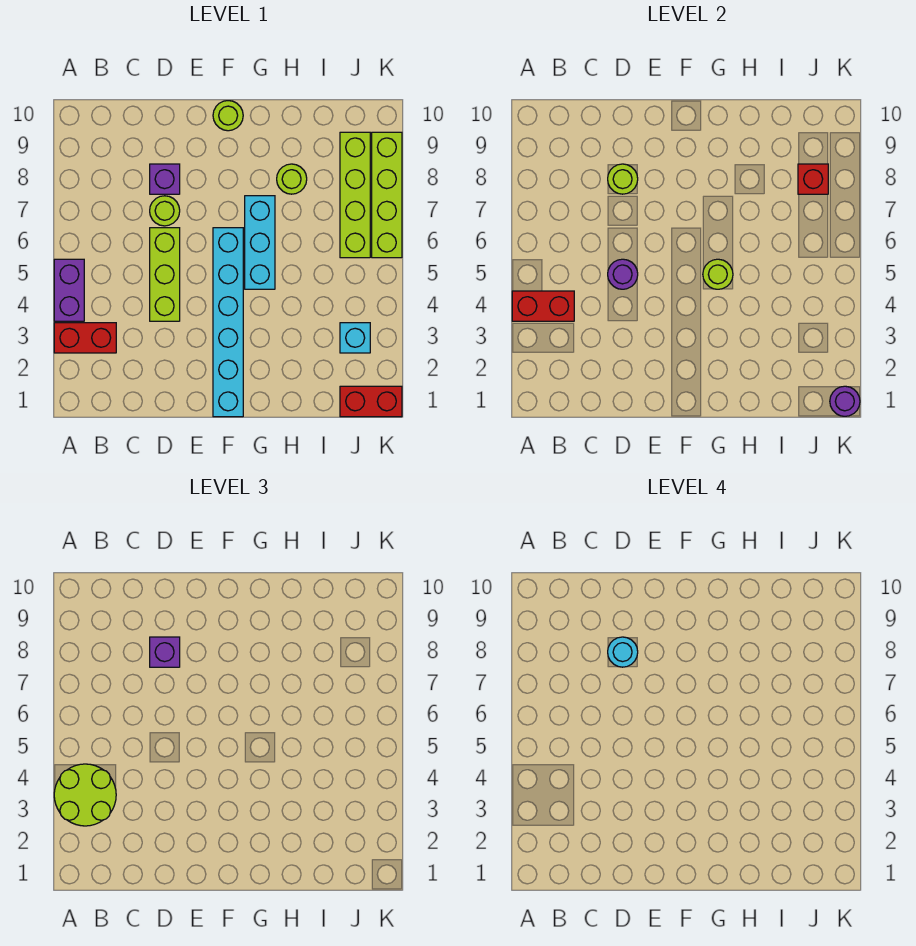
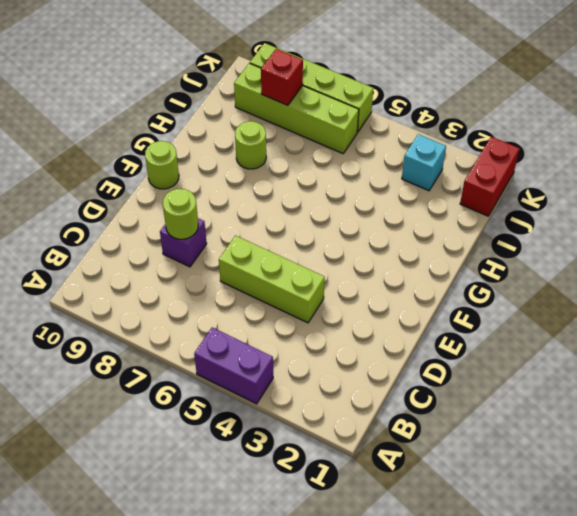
none -> red 1x2 brick [54,323,116,353]
none -> lime 1x1 round brick [150,196,180,226]
none -> cyan 1x6 brick [213,228,243,417]

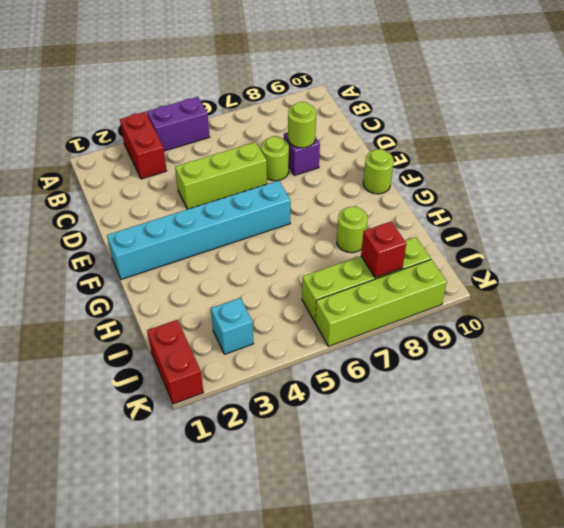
none -> cyan 1x3 brick [245,196,275,289]
none -> red 1x2 brick [512,291,574,321]
none -> purple 1x1 round brick [608,259,638,289]

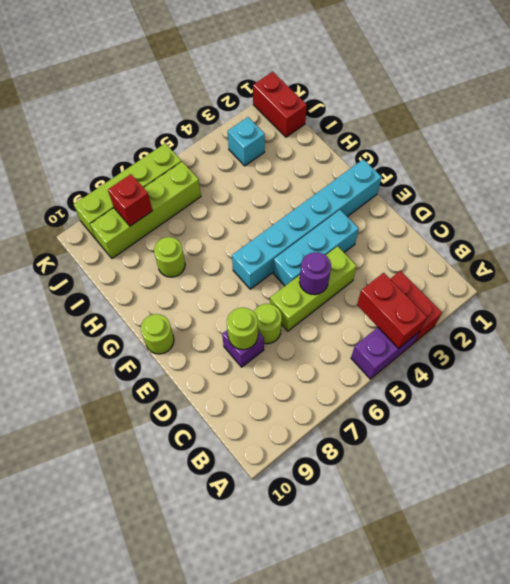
cyan 1x3 brick [273,210,359,286] -> cyan 1x3 brick moved to [245,196,275,289]
none -> lime 1x1 round brick [703,259,733,289]
none -> purple 1x1 round brick [830,386,860,416]
none -> lime 2x2 round brick [54,764,116,826]

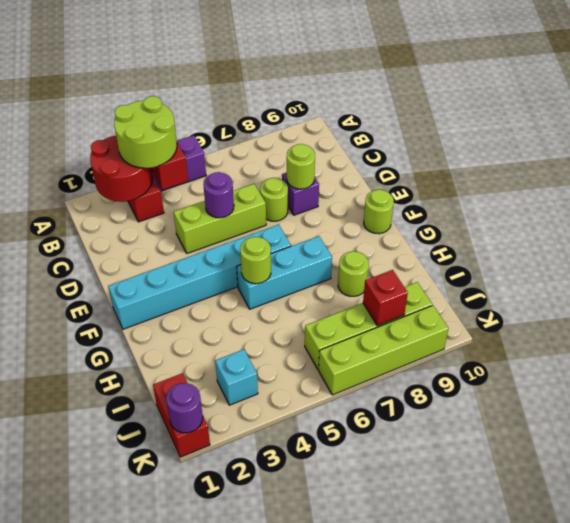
red 2x2 round brick [90,136,153,202] -> none
none -> purple 1x1 brick [150,637,180,667]
none -> cyan 1x1 round brick [608,637,638,667]

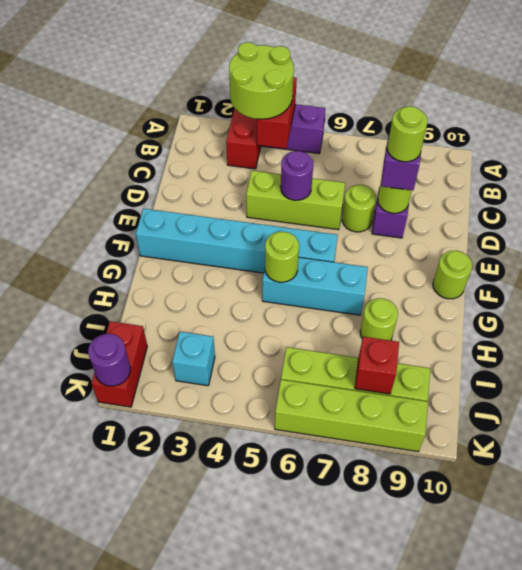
lime 1x1 round brick [387,106,428,162] -> cyan 1x1 round brick [608,637,638,667]

